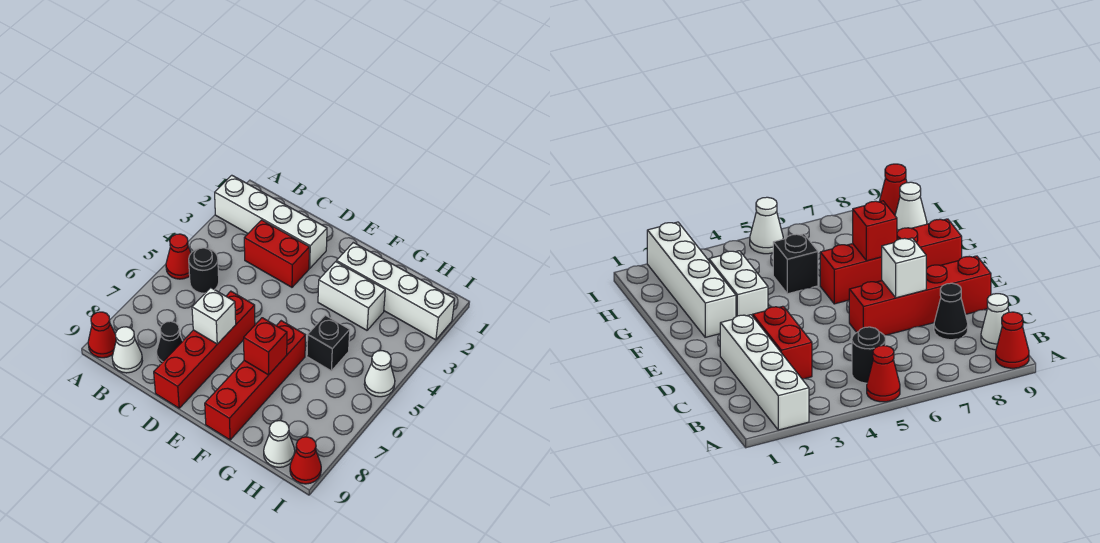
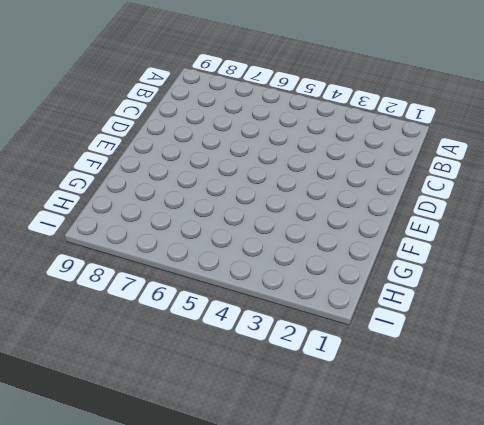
none -> white 1x4 brick [215,175,327,268]
none -> red 1x1 cone [166,234,191,279]
none -> red 1x1 cone [88,312,116,358]

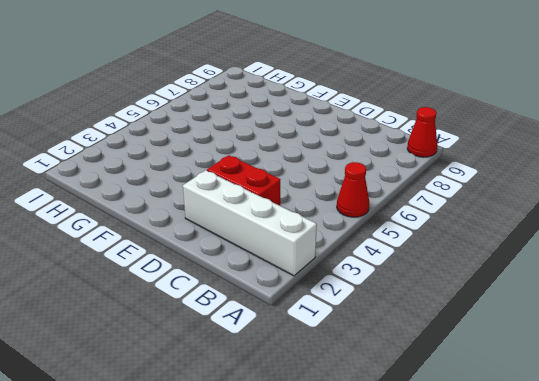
none -> black 1x1 round brick [189,248,219,293]
none -> white 1x1 cone [112,327,142,373]
none -> black 1x1 cone [156,321,183,364]

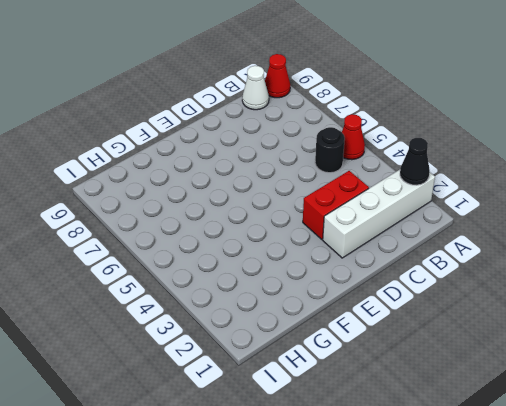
black 1x1 cone [400,138,430,185] -> black 1x1 cone moved to [156,321,183,364]
none -> red 1x4 brick [154,291,255,408]
none -> white 1x4 brick [336,243,455,340]
none -> white 1x2 brick [318,262,385,330]

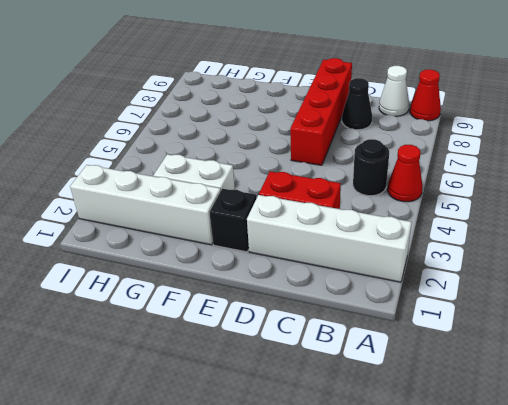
black 1x1 brick [209,189,257,252] -> black 1x1 brick moved to [307,315,350,371]
none -> red 1x4 brick [205,321,305,440]
none -> white 1x1 cone [264,421,295,467]
none -> white 1x1 cone [364,351,395,397]

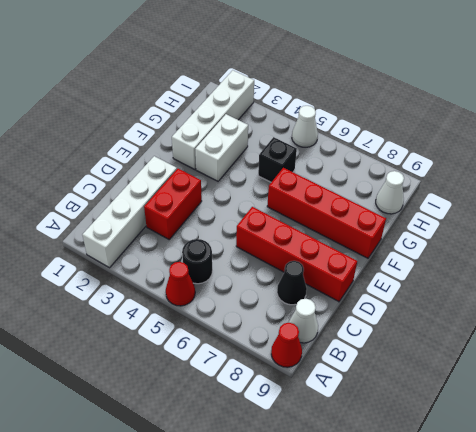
none -> red 1x1 cone [290,437,321,484]
none -> white 1x1 brick [192,288,236,344]
none -> red 1x1 brick [244,318,287,375]

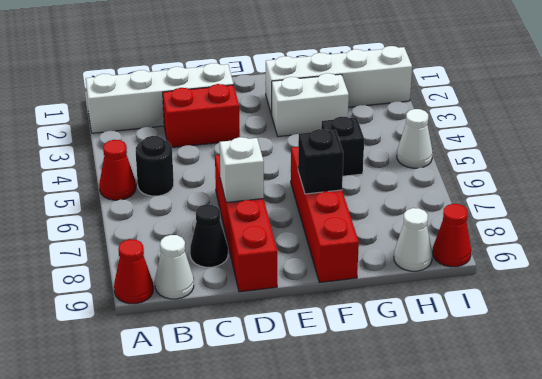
black 1x1 brick [298,129,343,194] -> red 1x1 brick [244,318,287,375]

